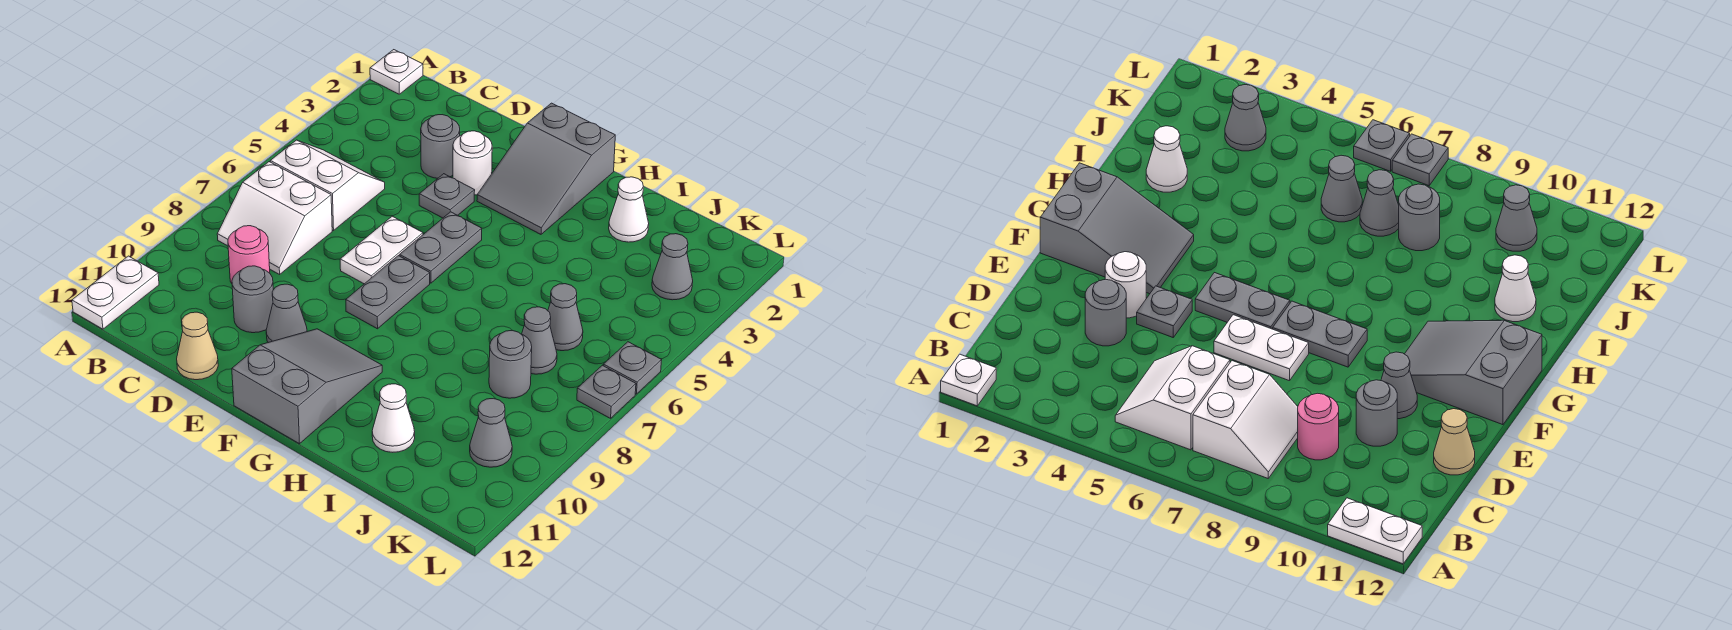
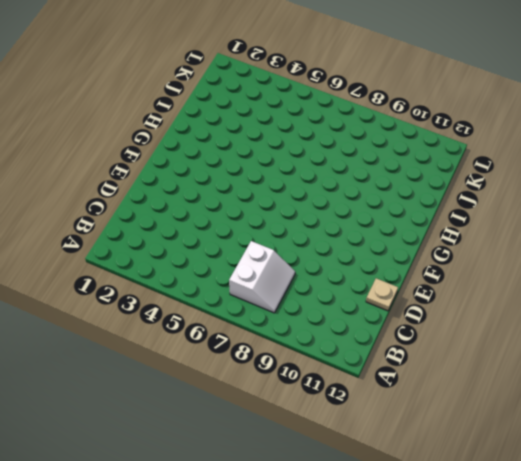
tan 1x1 plate [366,278,398,311] -> tan 1x1 cone [177,312,218,380]
none -> white 1x1 plate [370,50,423,94]
none -> white 1x2 plate [72,256,159,329]
none -> white 2x2 slope [270,140,385,231]

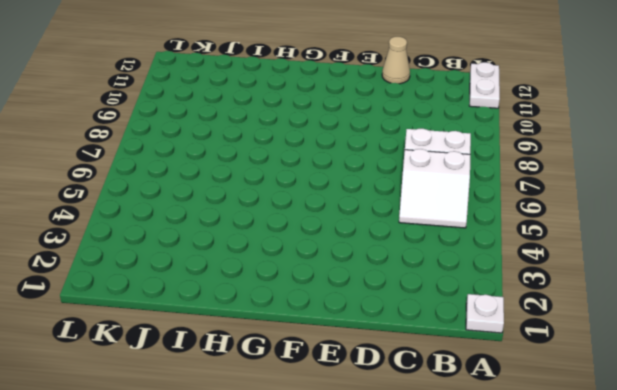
none -> pink 1x1 round brick [228,226,270,283]
none -> grey 1x1 round brick [421,115,460,178]
none -> grey 1x1 round brick [232,266,273,333]

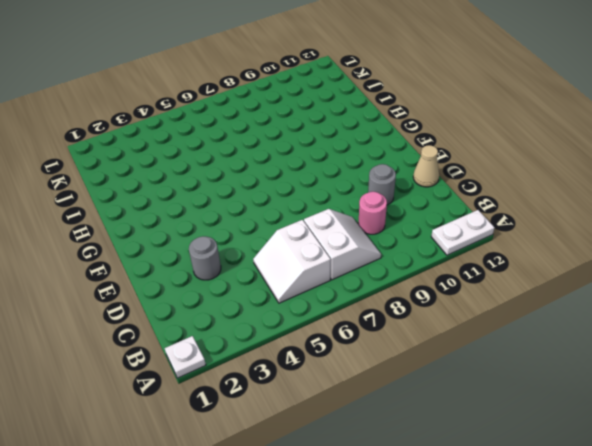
none -> white 1x1 round brick [453,131,492,195]
none -> grey 1x1 plate [419,174,475,218]
none -> white 1x2 plate [340,216,423,284]

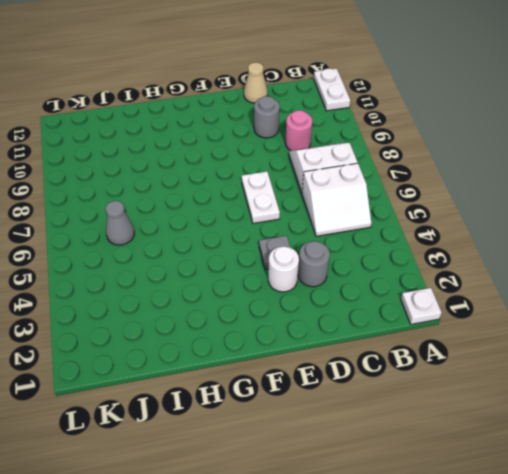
none -> grey 1x1 cone [266,284,307,343]
none -> grey 2x3 slope [477,103,615,234]
none -> grey 1x2 plate [400,212,482,283]

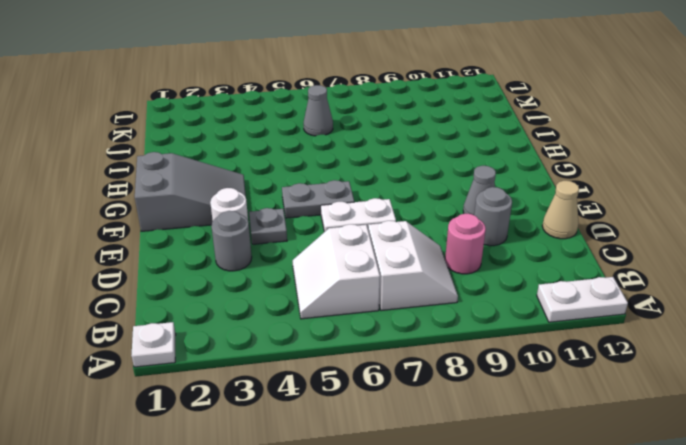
none -> grey 1x2 plate [346,256,430,329]
none -> grey 2x3 slope [232,329,382,444]
none -> white 1x1 cone [609,177,649,242]

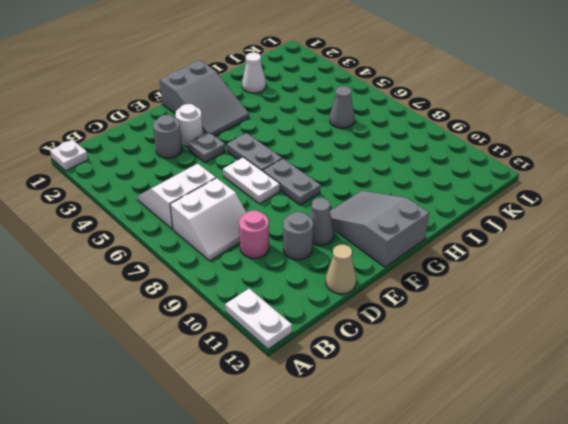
none -> white 1x1 cone [372,384,415,452]
none -> grey 1x1 cone [522,307,557,374]
none -> grey 1x1 round brick [489,331,532,398]

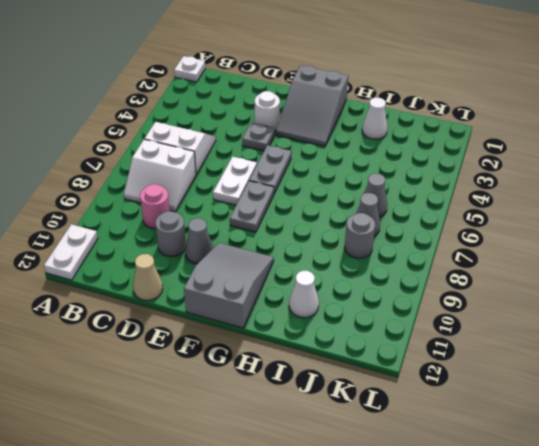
none -> grey 1x1 round brick [421,115,460,178]
none -> grey 1x1 cone [652,234,693,300]
none -> grey 1x1 cone [470,398,512,467]

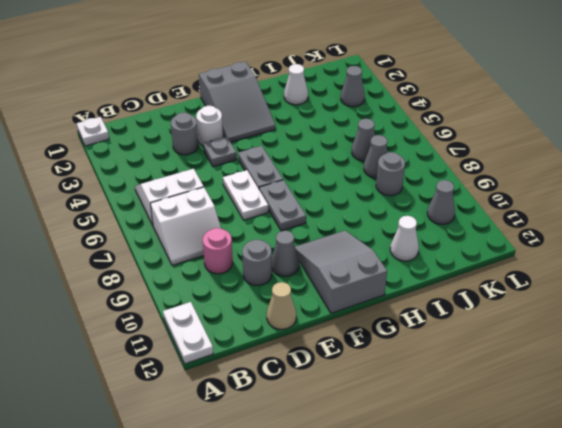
none -> grey 1x1 plate [603,342,662,394]
none -> grey 1x1 plate [577,365,636,418]

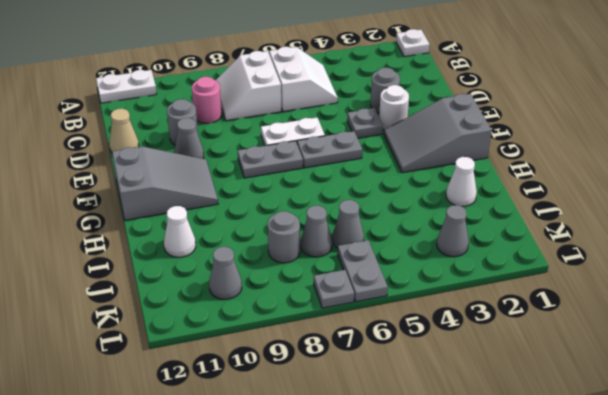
grey 1x2 plate [338,240,388,302] -> grey 1x1 plate [603,342,662,394]

